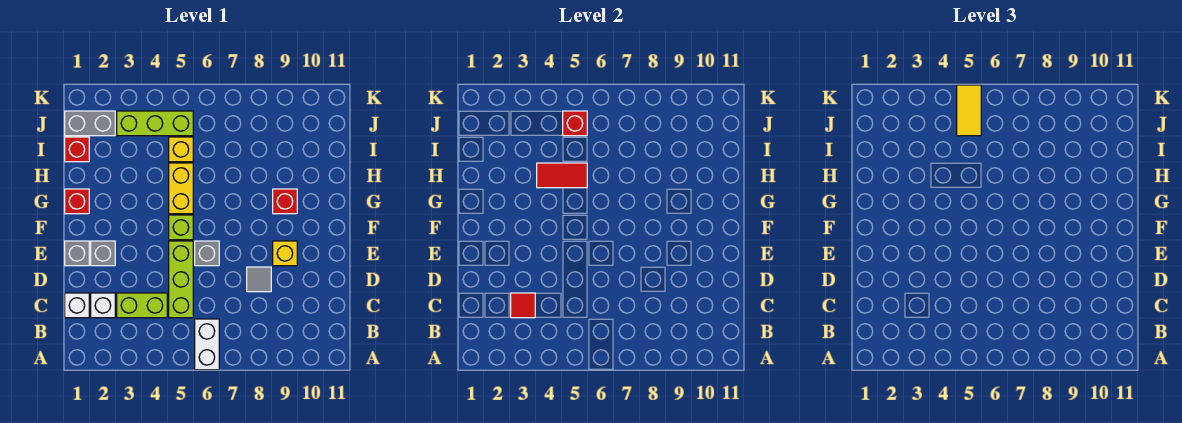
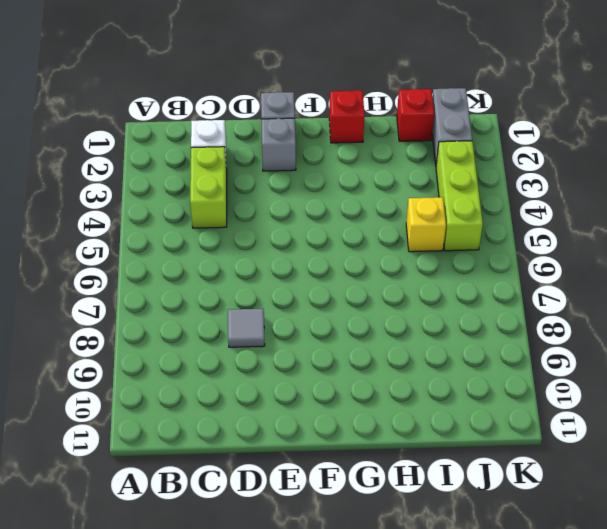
none -> white 1x2 brick [195,319,219,370]
none -> white 1x1 brick [65,293,89,318]
none -> lime 1x3 brick [169,241,193,318]

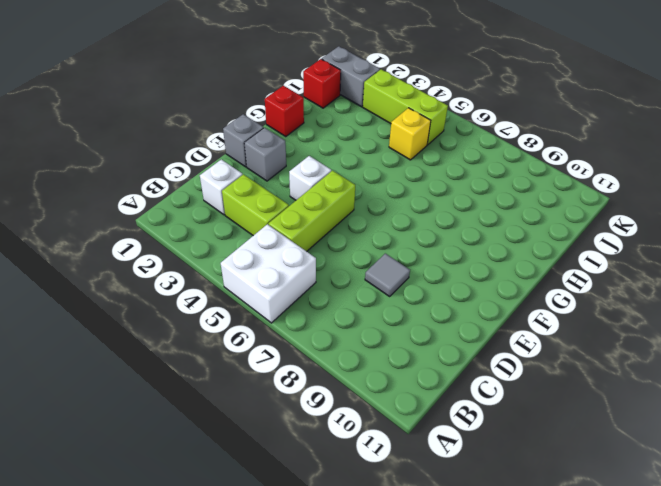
white 2x2 brick [221,224,316,323] -> white 1x2 brick [195,319,219,370]
white 1x1 brick [289,156,331,200] -> white 1x1 brick moved to [65,293,89,318]
none -> grey 1x1 brick [195,241,219,266]
none -> yellow 1x1 brick [273,241,297,266]
none -> lime 1x1 brick [169,215,193,240]

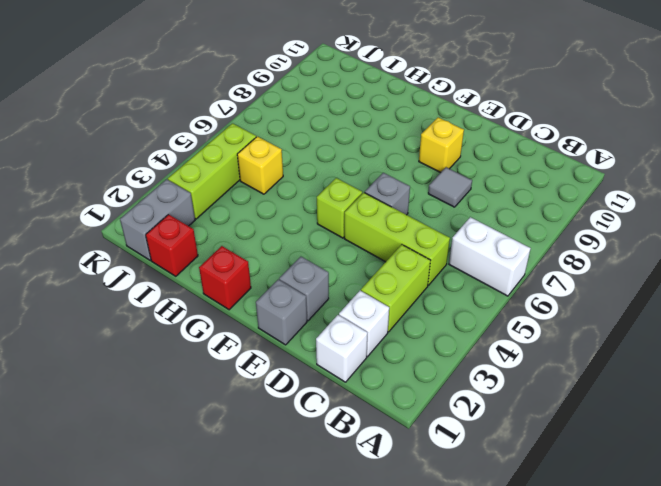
none -> yellow 1x2 brick [169,163,193,214]
none -> red 1x1 brick [273,189,297,214]
none -> red 1x1 tile [511,293,535,318]

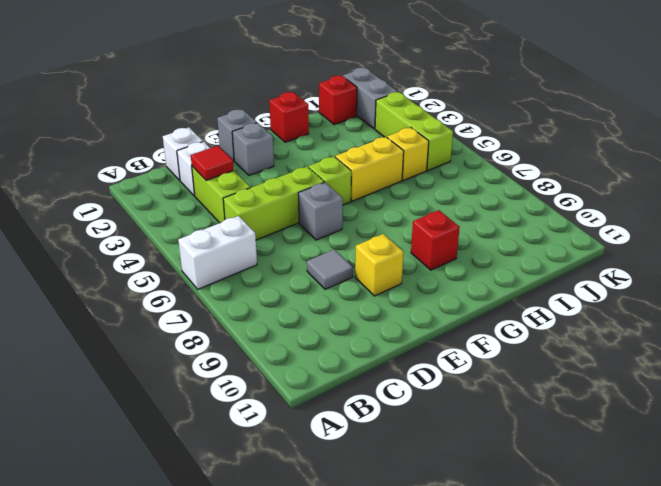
none -> red 1x2 tile [537,163,587,188]
none -> red 1x1 brick [563,111,587,136]
none -> yellow 1x2 tile [957,85,981,136]

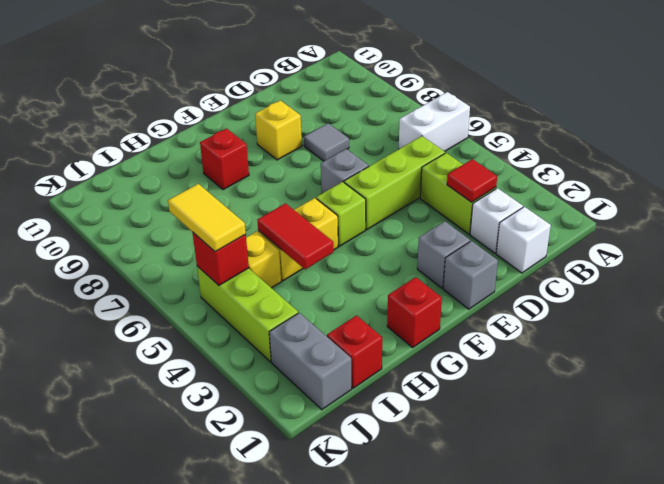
yellow 1x2 tile [168,184,246,252] -> yellow 1x2 tile turned to [957,85,981,136]

